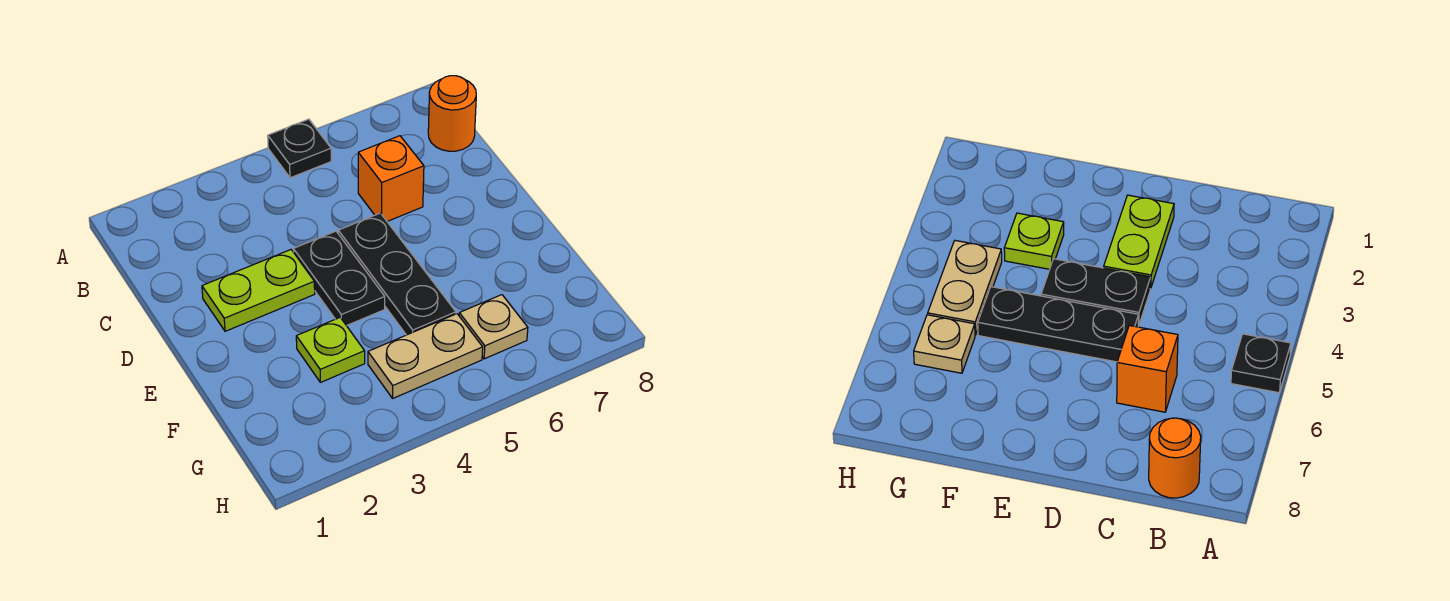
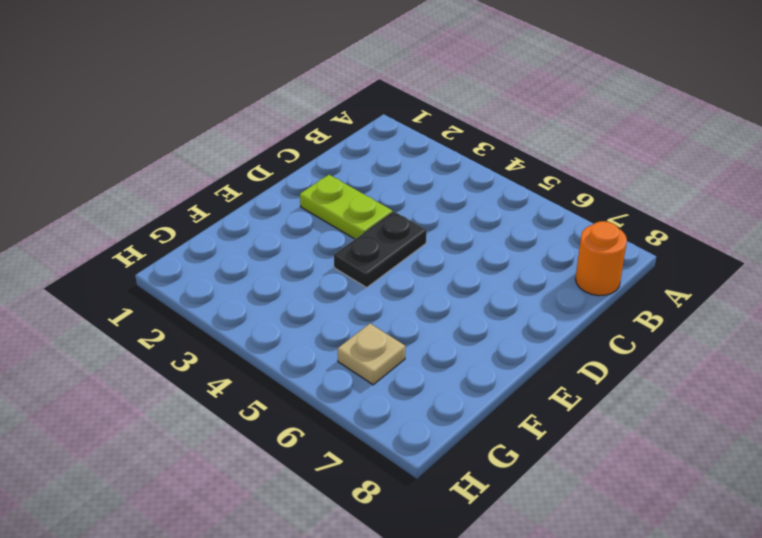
none -> black 1x1 plate [268,119,331,178]
none -> orange 1x1 brick [358,136,424,221]

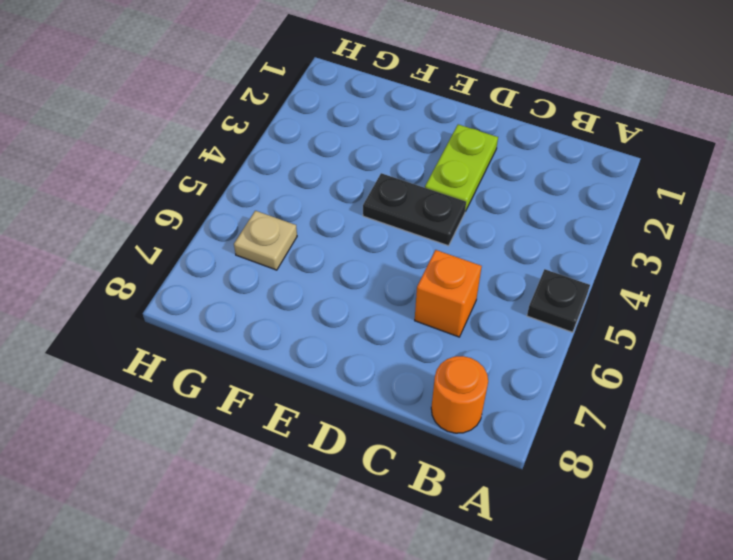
none -> black 1x3 plate [338,213,456,335]
none -> lime 1x1 plate [296,318,365,382]

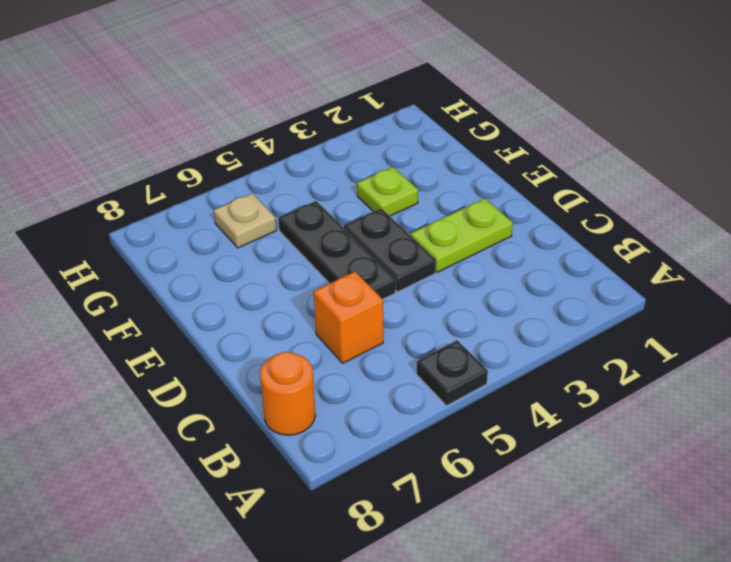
none -> tan 1x2 plate [368,314,483,398]

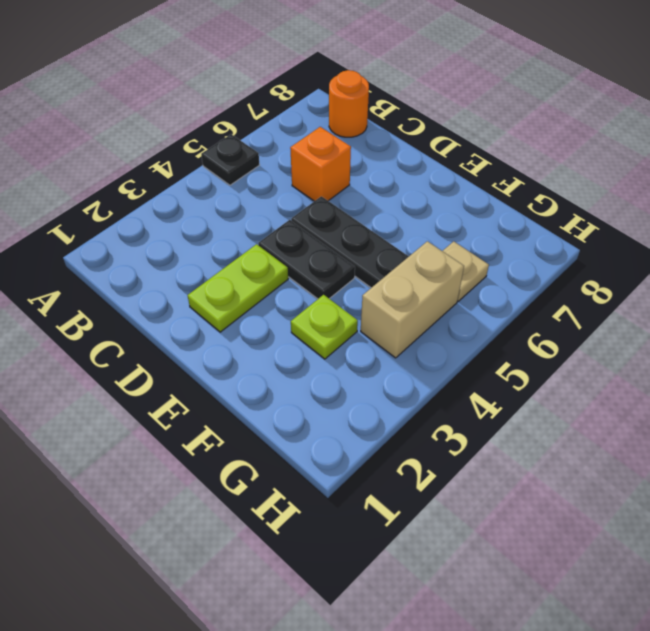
tan 1x2 brick [361,241,464,358] -> tan 1x2 plate [368,314,483,398]

